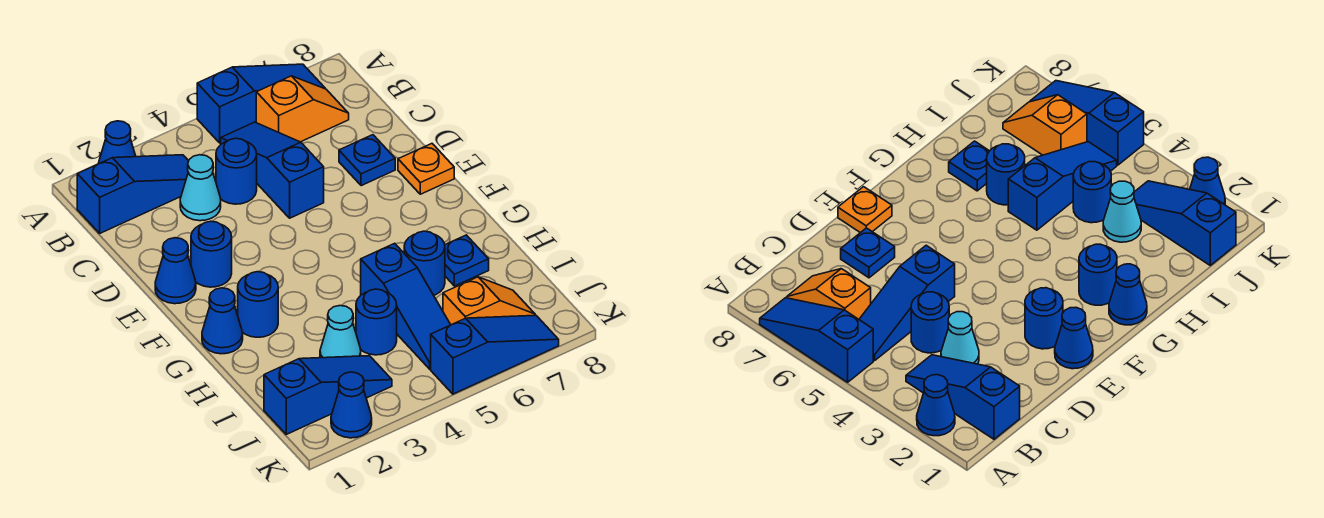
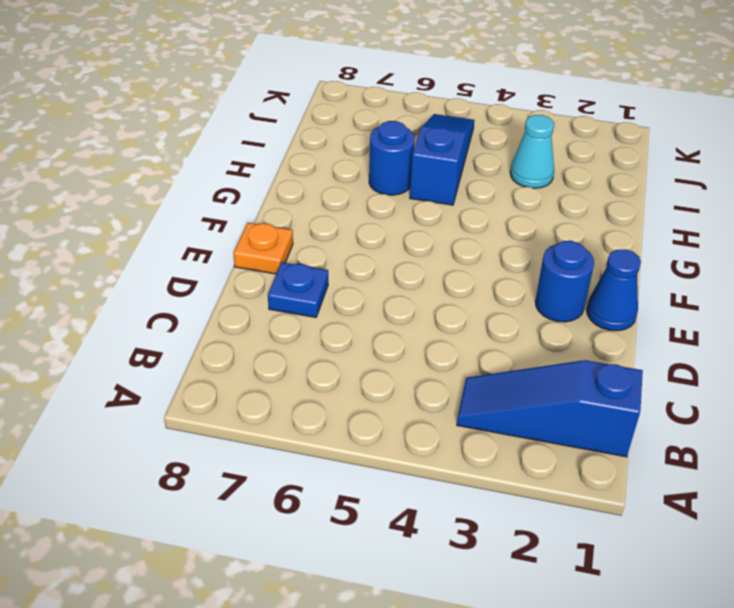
none -> blue 1x1 cone [98,121,136,164]
none -> blue 1x3 slope [197,64,325,143]
none -> blue 1x3 slope [221,122,324,218]

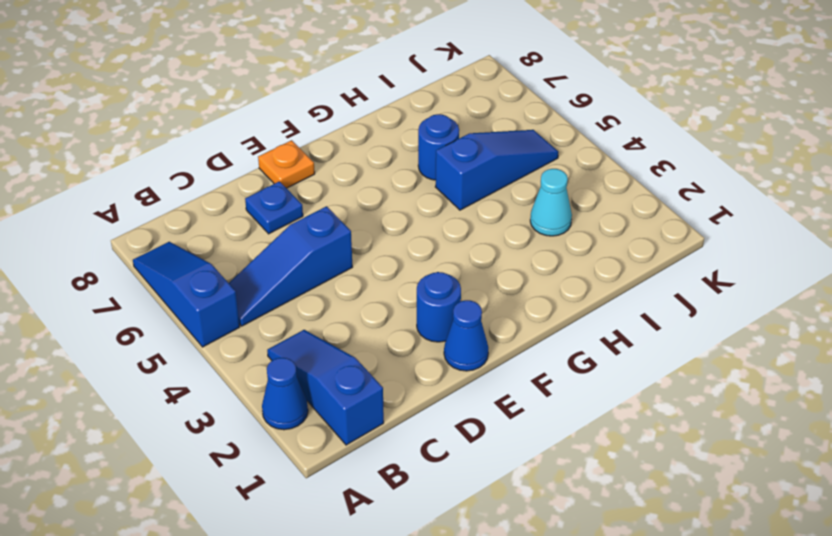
none -> orange 1x2 slope [256,76,349,142]
none -> cyan 1x1 cone [180,155,221,221]
none -> blue 1x1 round brick [216,138,257,204]

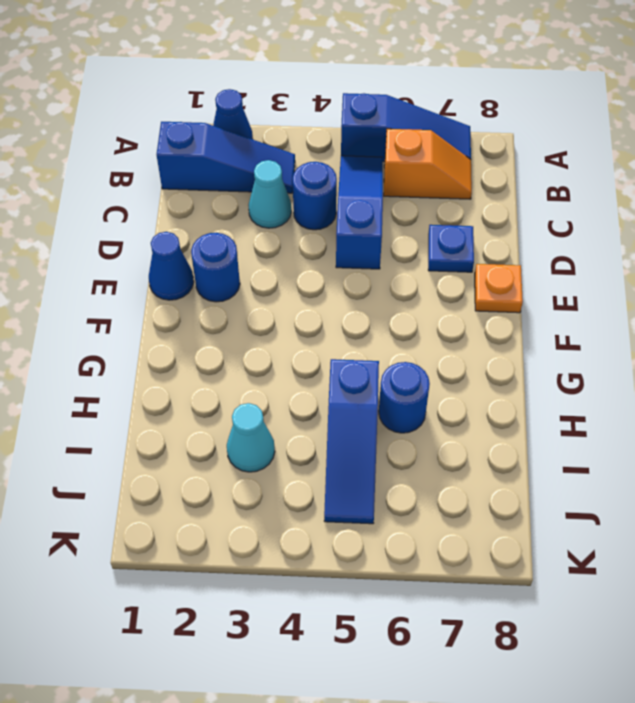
none -> blue 1x1 cone [202,288,243,354]
none -> blue 1x1 round brick [238,272,278,337]
none -> blue 1x1 plate [445,235,489,286]

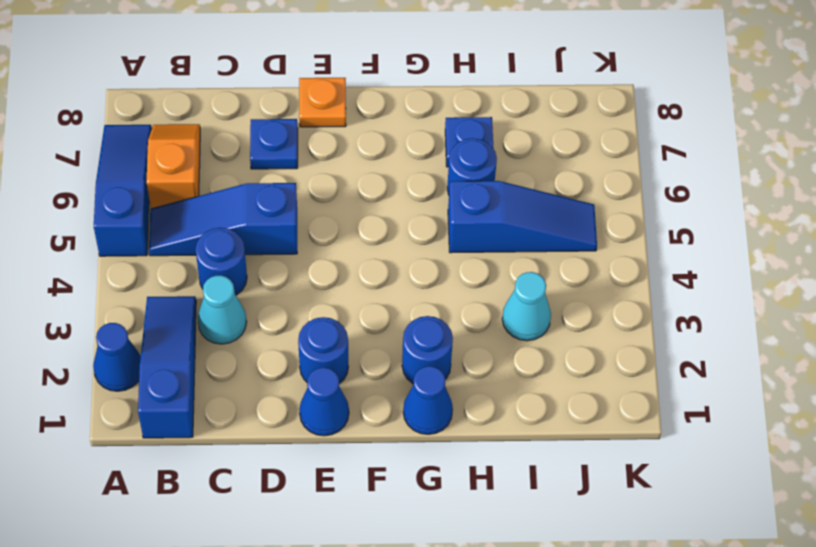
none -> blue 1x1 round brick [356,289,397,355]
none -> blue 1x3 slope [264,356,392,434]
none -> orange 1x2 slope [443,277,535,325]

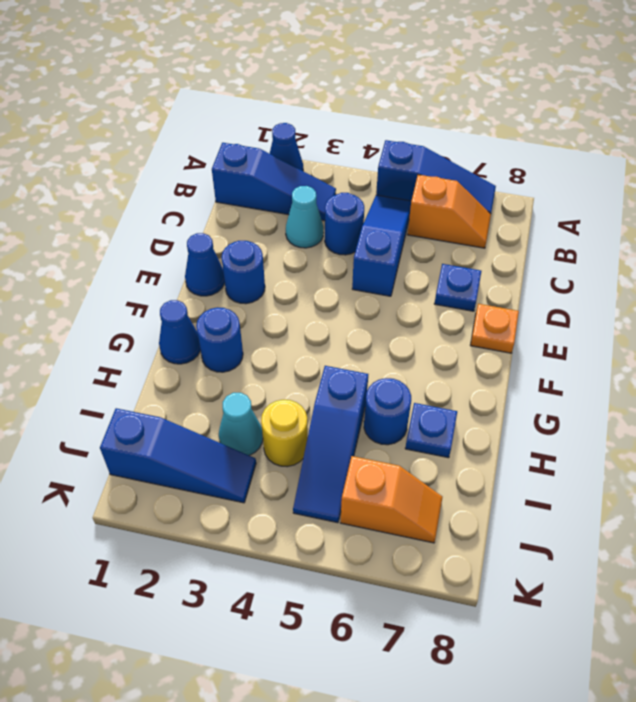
yellow 1x1 round brick [261,400,308,467] -> blue 1x1 round brick [356,289,397,355]
none -> blue 1x1 cone [331,372,372,438]
none -> blue 1x3 slope [431,315,559,394]

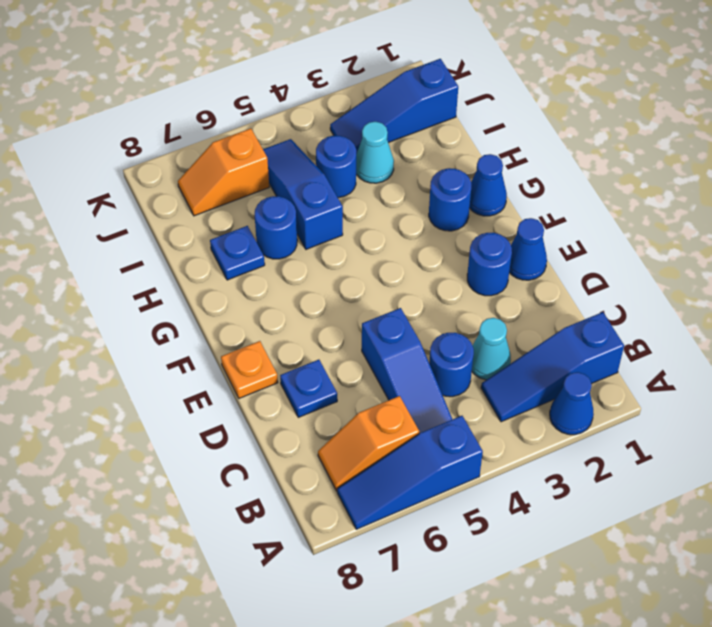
none -> blue 1x1 cone [331,372,372,438]
none -> blue 1x3 slope [431,315,559,394]

